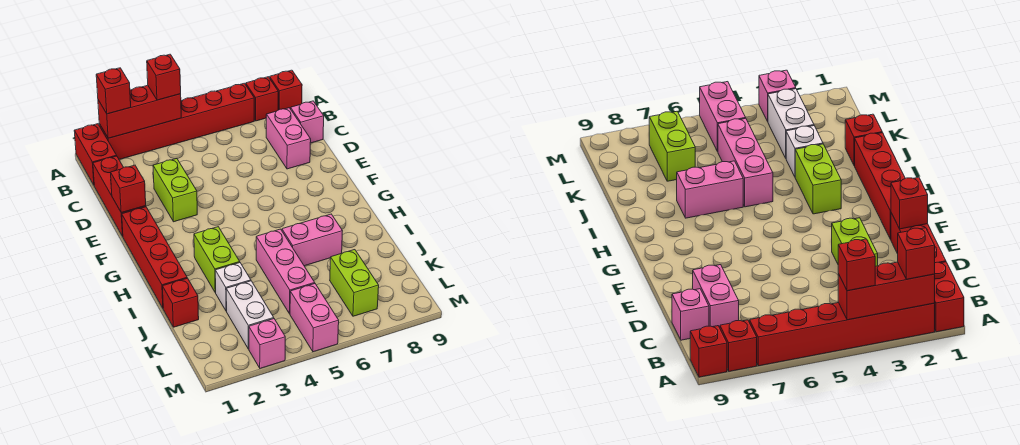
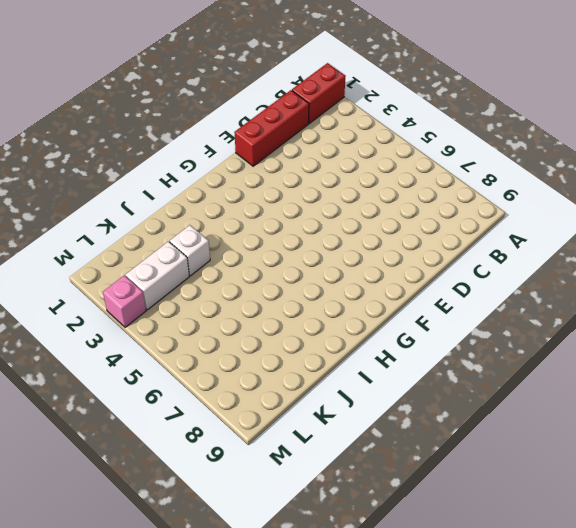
none -> red 1x6 brick [99,83,254,159]
none -> red 1x1 brick [246,77,278,121]
none -> red 1x1 brick [270,70,302,110]

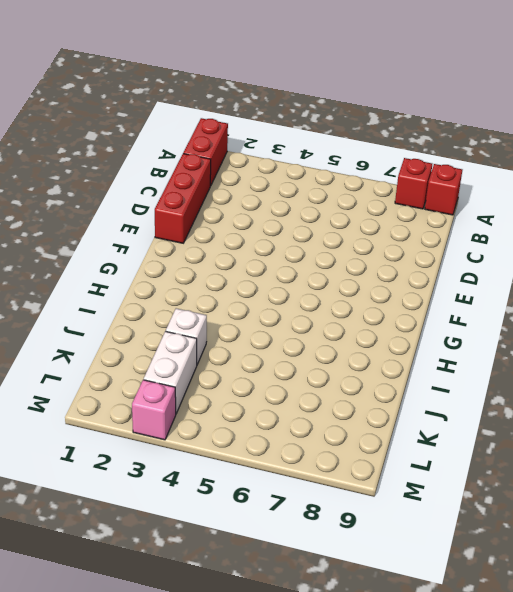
none -> red 1x6 brick [99,83,254,159]
none -> pink 1x2 brick [266,108,311,169]
none -> pink 1x1 brick [291,101,324,143]

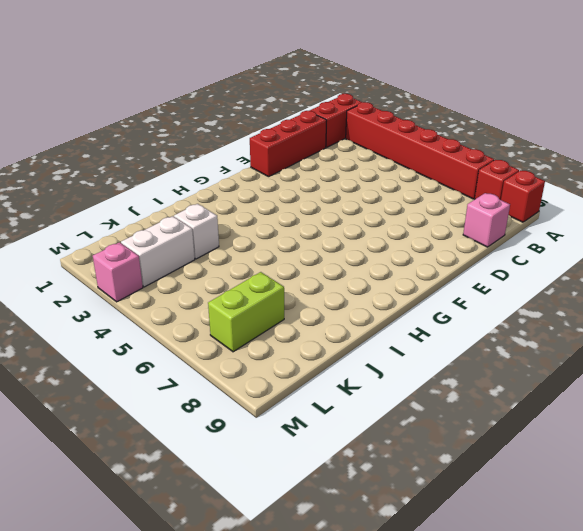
none -> pink 1x2 brick [266,108,311,169]
none -> lime 1x2 brick [153,159,197,222]
none -> red 1x4 brick [122,207,187,308]

